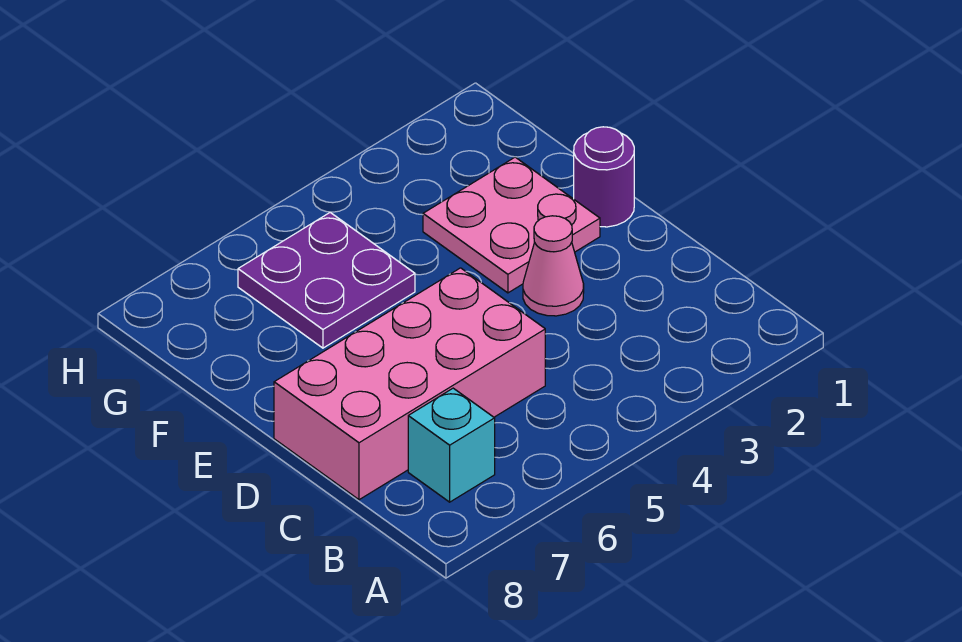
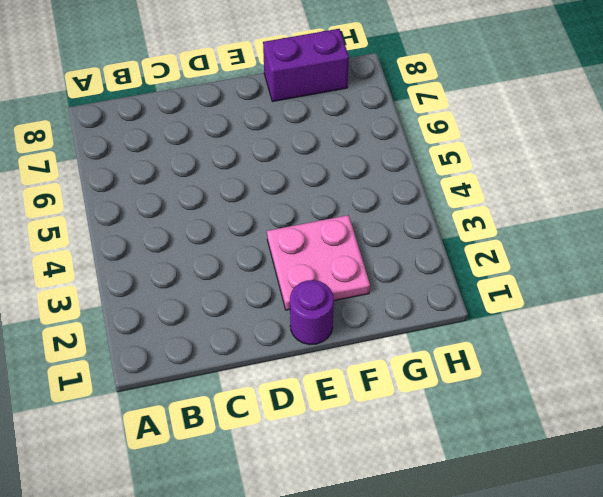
purple 1x2 brick [263,29,349,102] -> none
none -> cyan 1x1 brick [408,388,495,502]
none -> pink 2x4 brick [274,268,545,500]

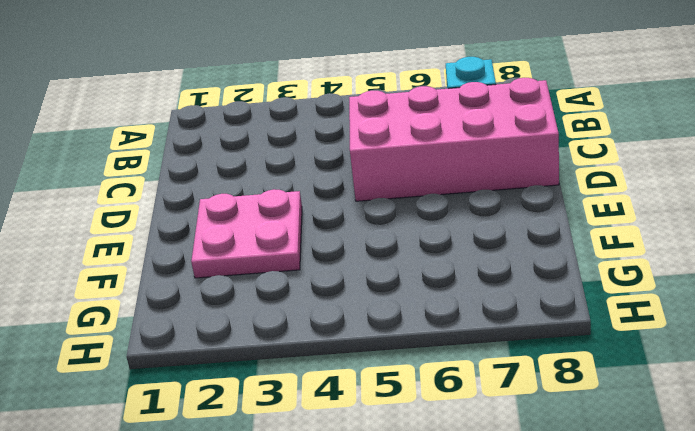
none -> pink 1x1 cone [523,216,584,316]
none -> purple 1x1 round brick [574,127,634,227]

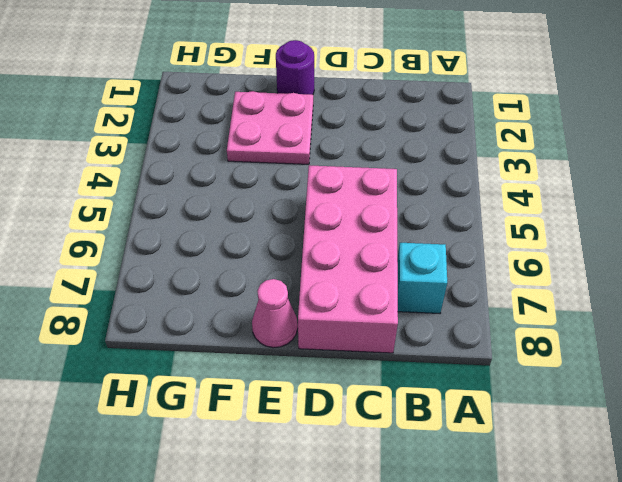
pink 1x1 cone [252,279,298,348] -> pink 1x1 cone moved to [523,216,584,316]
none -> purple 2x2 plate [238,213,415,348]

